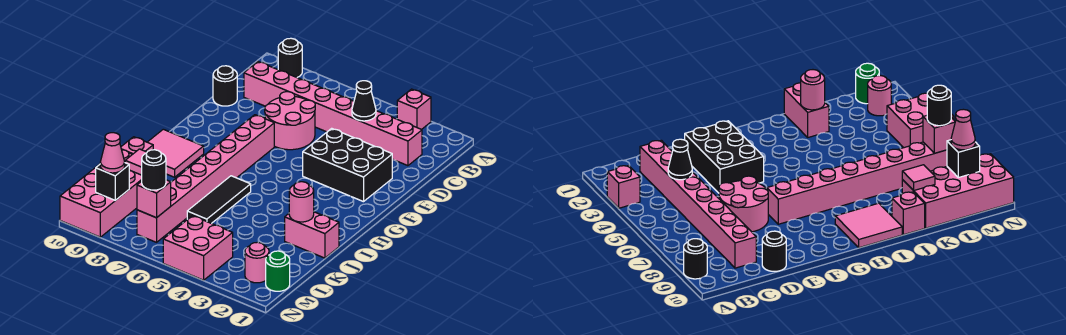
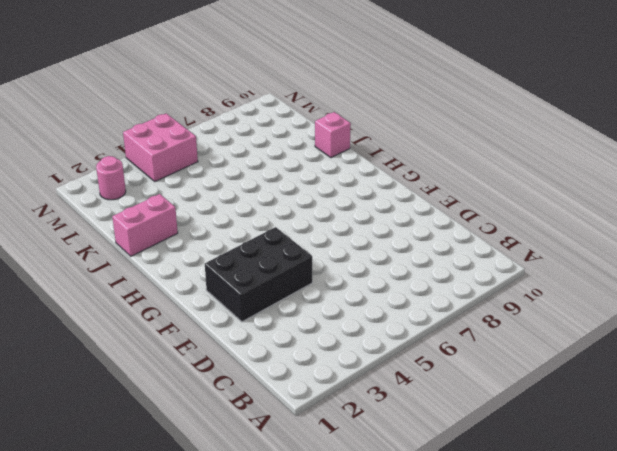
none -> pink 1x1 brick [397,89,431,130]
none -> black 1x1 round brick [278,38,302,77]
none -> pink 1x8 brick [244,62,422,166]

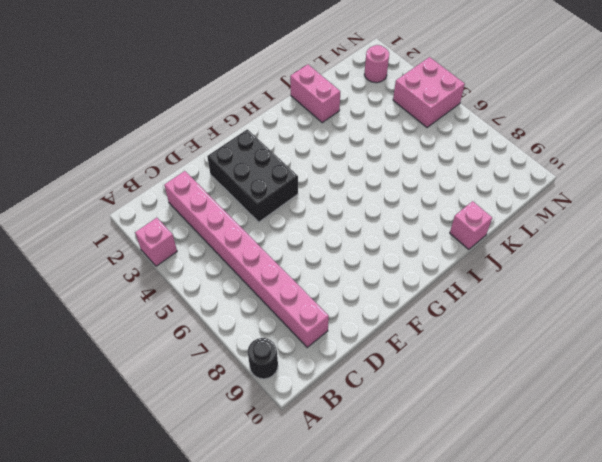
none -> pink 2x2 round brick [265,92,315,150]
none -> black 1x1 round brick [213,66,237,106]
none -> pink 1x8 brick [137,115,274,242]

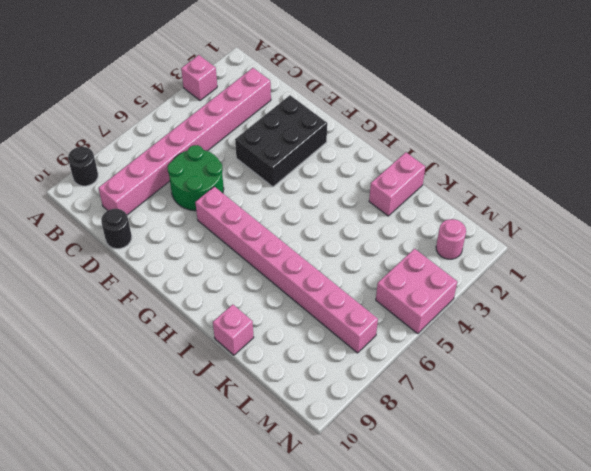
green 2x2 round brick [168,145,224,211] -> pink 2x2 round brick [265,92,315,150]
none -> pink 2x2 tile [148,129,204,177]
none -> black 1x3 tile [187,176,251,223]
none -> pink 2x4 brick [60,150,142,237]

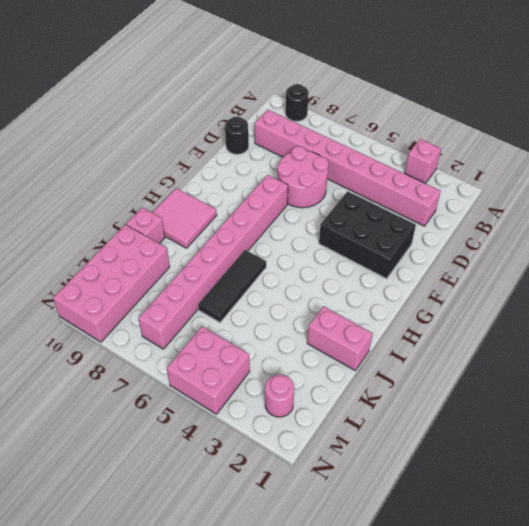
none -> green 1x1 round brick [266,251,290,291]
none -> black 1x1 cone [352,81,376,121]
none -> pink 1x1 round brick [289,182,314,222]

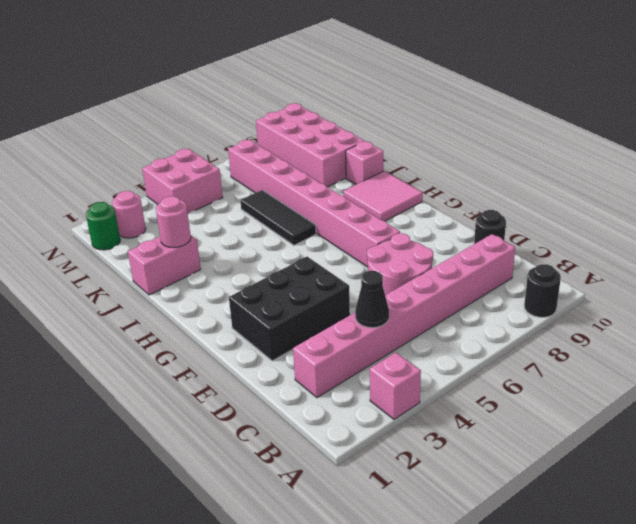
none -> pink 1x1 tile [125,149,147,175]
none -> pink 1x1 brick [137,180,171,218]
none -> black 1x1 brick [96,163,129,200]

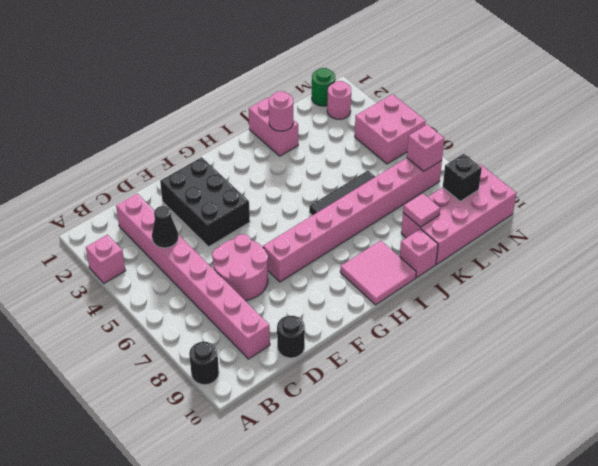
none -> black 1x1 round brick [142,150,166,190]
none -> pink 1x1 cone [100,133,125,173]

